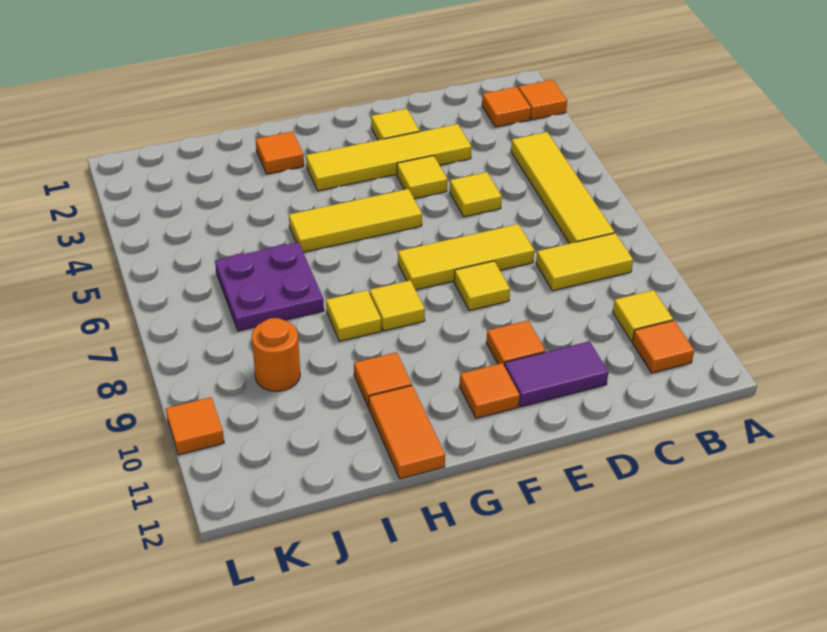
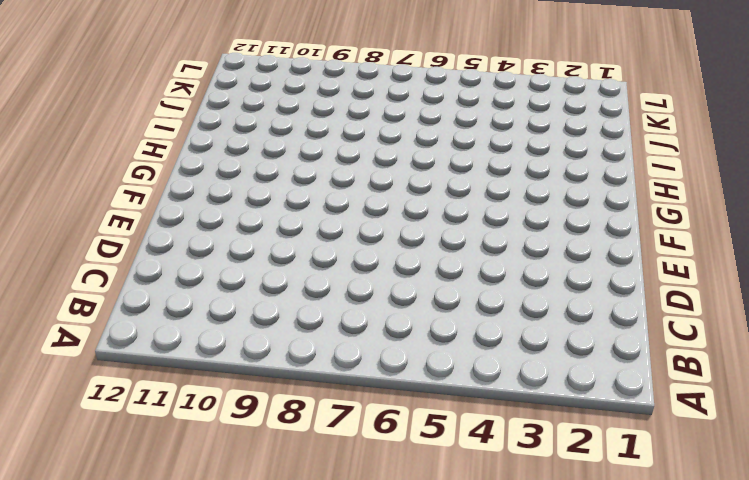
none -> orange 1x1 tile [518,80,567,120]
none -> orange 1x1 tile [482,87,531,127]
none -> yellow 1x4 tile [511,132,614,244]

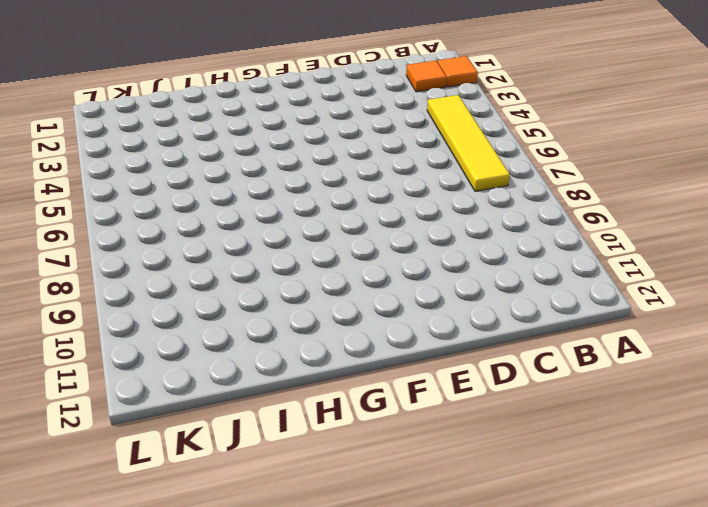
none -> yellow 1x2 tile [536,233,633,291]
none -> yellow 1x1 tile [613,290,673,341]
none -> orange 1x1 tile [632,320,694,373]

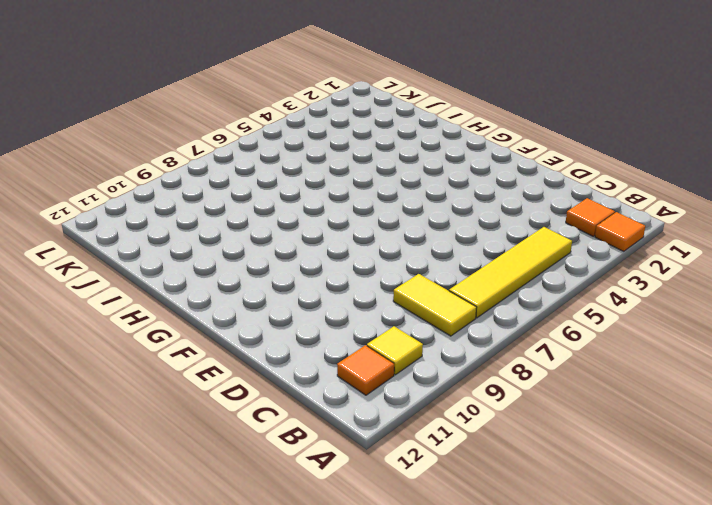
none -> yellow 1x4 tile [306,124,472,191]
none -> yellow 1x1 tile [450,172,502,217]
none -> yellow 1x3 tile [398,224,534,290]

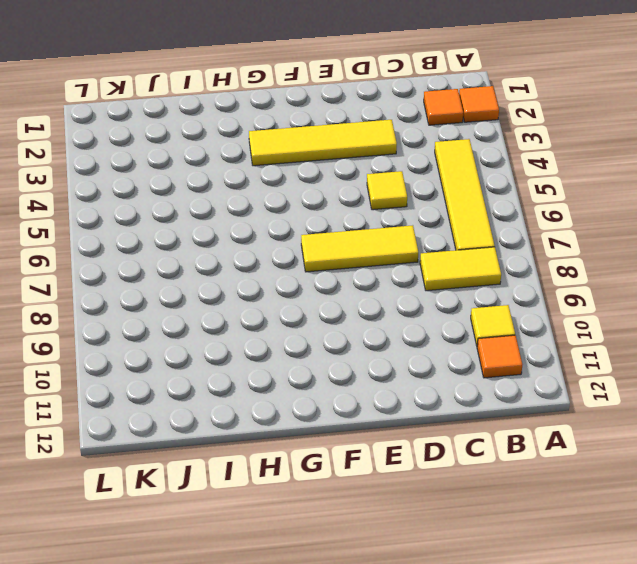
none -> purple 1x2 tile [504,341,608,407]
none -> yellow 1x1 tile [371,109,420,140]
none -> yellow 1x1 tile [397,156,447,199]

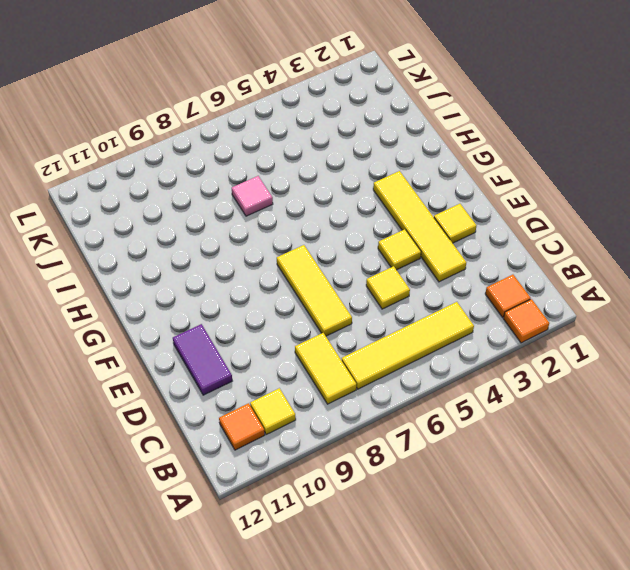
pink 1x1 tile [232,176,273,216] -> purple 2x2 plate [215,242,324,331]
none -> yellow 1x1 tile [454,261,510,311]
none -> orange 1x1 tile [486,321,546,365]
none -> yellow 1x3 tile [289,189,422,252]

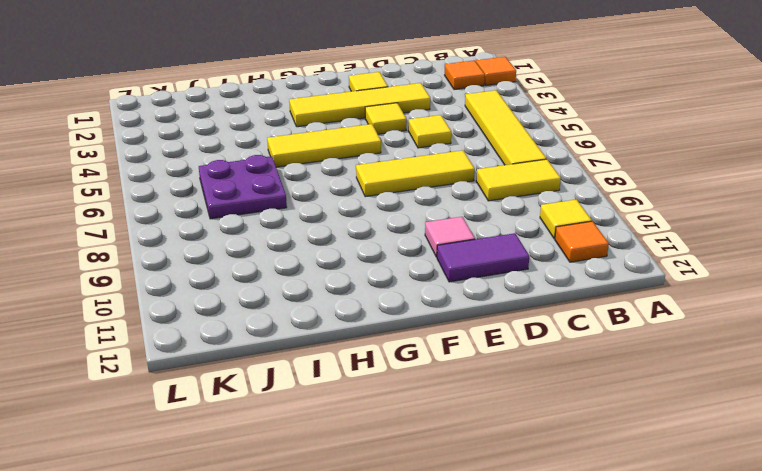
pink 1x1 tile [425,217,475,257] -> orange 1x1 tile [486,321,546,365]
none -> yellow 1x1 tile [454,261,510,311]
none -> orange 1x1 tile [459,363,520,418]
none -> yellow 1x1 tile [370,280,425,331]

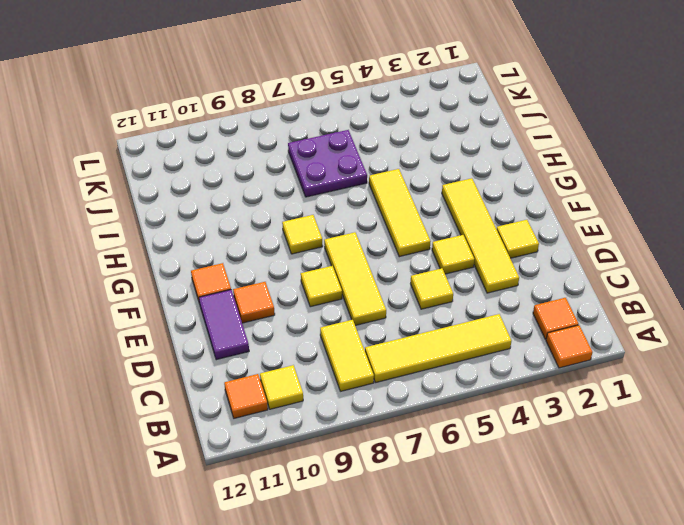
none -> orange 1x1 tile [256,131,304,174]
none -> yellow 1x1 tile [326,290,381,341]
none -> orange 1x1 tile [354,352,412,407]

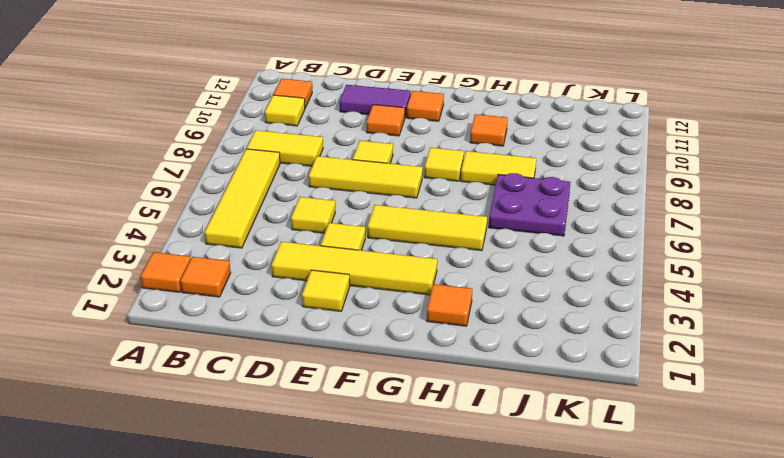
yellow 1x2 tile [461,151,536,185] -> yellow 1x1 tile [326,290,381,341]
none -> orange 1x2 tile [369,386,445,479]
none -> orange 1x1 round brick [252,318,300,391]
none -> orange 1x1 tile [166,397,224,455]

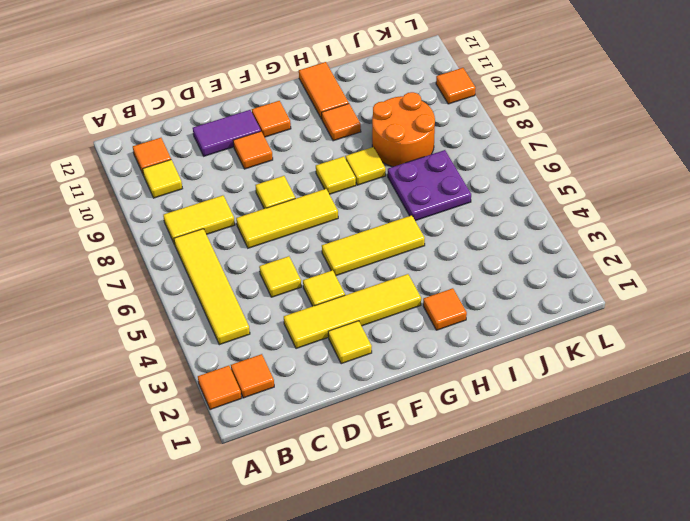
orange 2x2 round brick [372,92,435,167] -> orange 1x1 round brick [252,318,300,391]

